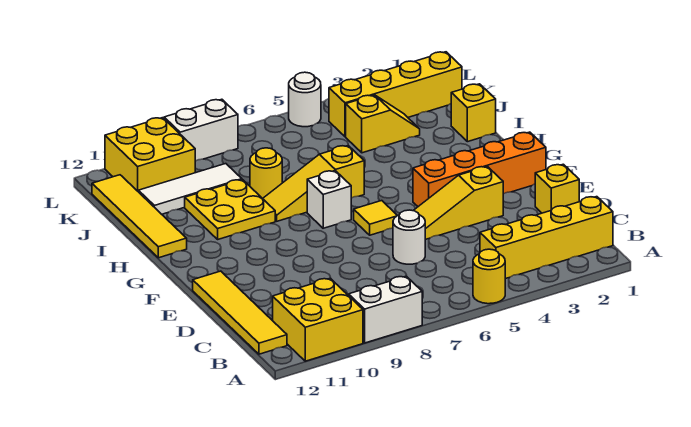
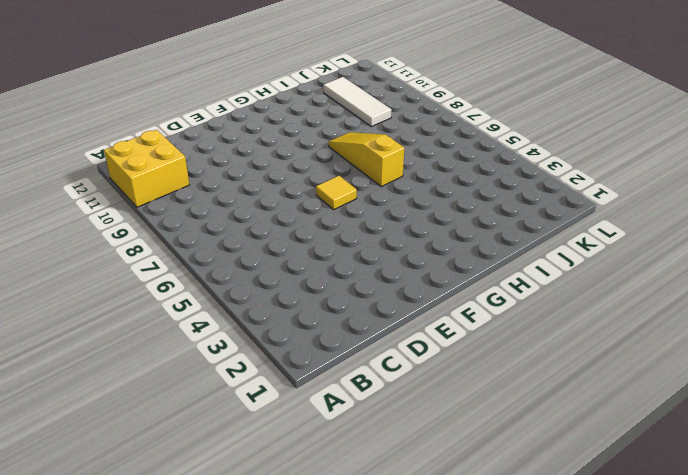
none -> yellow 1x1 round brick [473,249,505,304]
none -> white 1x2 brick [349,276,422,343]
none -> yellow 1x4 brick [480,197,613,279]

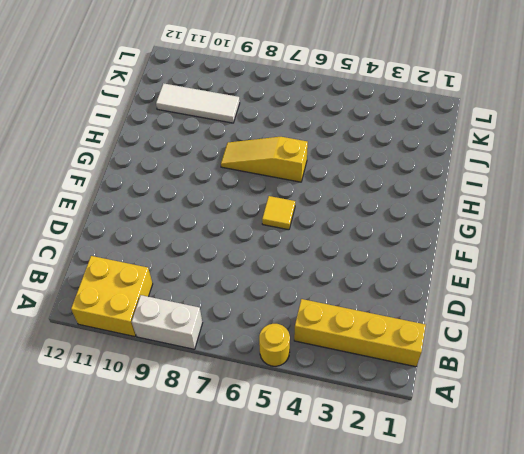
none -> yellow 1x4 tile [193,271,287,354]
none -> yellow 1x1 brick [535,164,579,213]
none -> white 1x1 round brick [393,210,425,264]

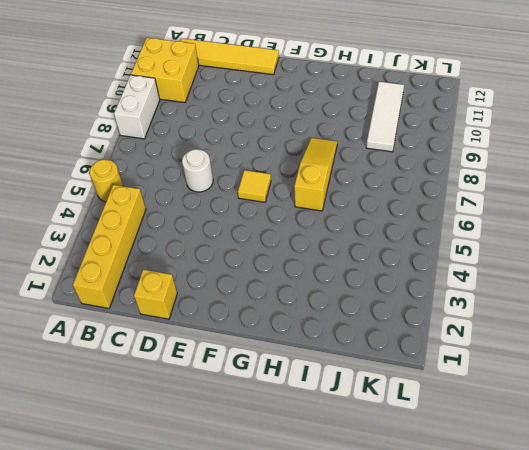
none -> yellow 1x3 slope [413,166,503,240]
none -> orange 1x4 brick [413,132,546,206]
none -> white 1x1 brick [307,171,351,228]

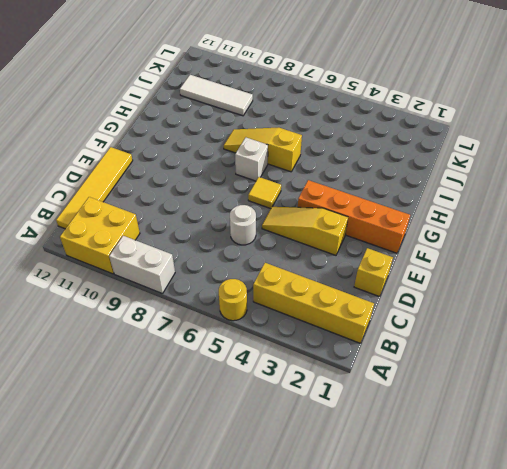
none -> yellow 2x2 plate [185,180,275,239]
none -> yellow 1x4 tile [92,175,187,258]
none -> yellow 1x1 brick [451,84,496,142]

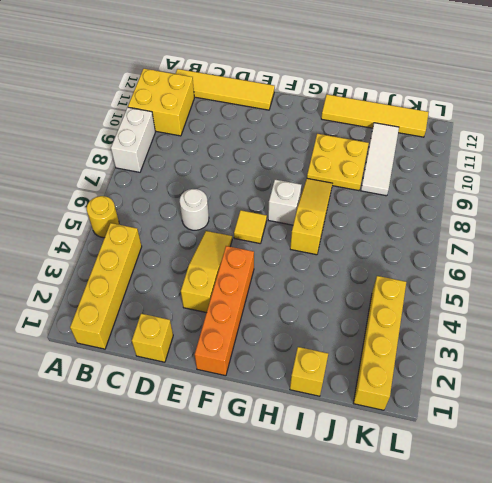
none -> yellow 1x1 round brick [250,148,282,199]
none -> yellow 1x2 slope [346,95,420,153]
none -> yellow 2x2 brick [105,118,195,191]

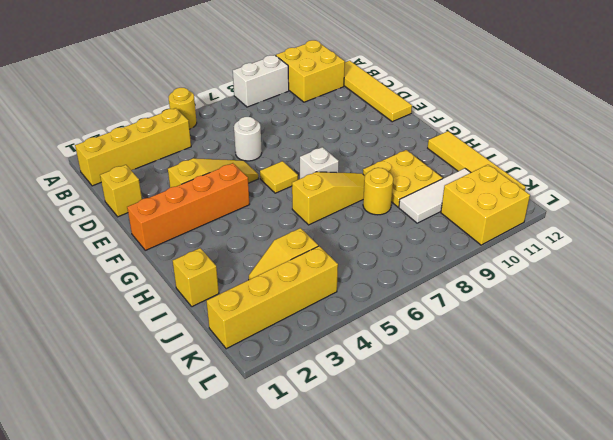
none -> white 1x1 round brick [289,72,321,127]
none -> white 1x2 brick [164,99,238,161]

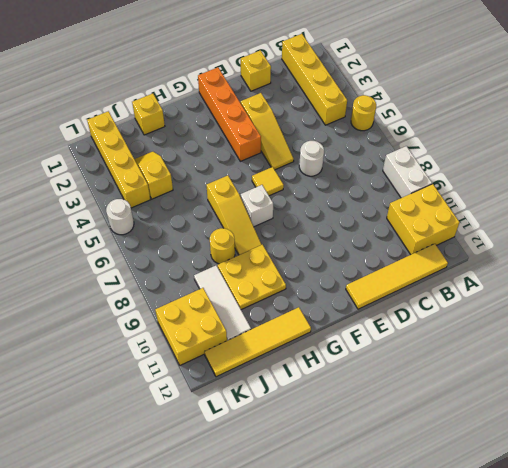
none -> white 1x2 brick [164,99,238,161]

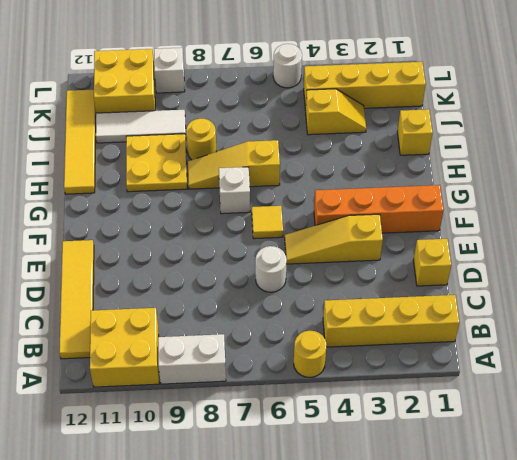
white 1x1 brick [154,48,185,93] -> white 1x2 brick [164,99,238,161]

